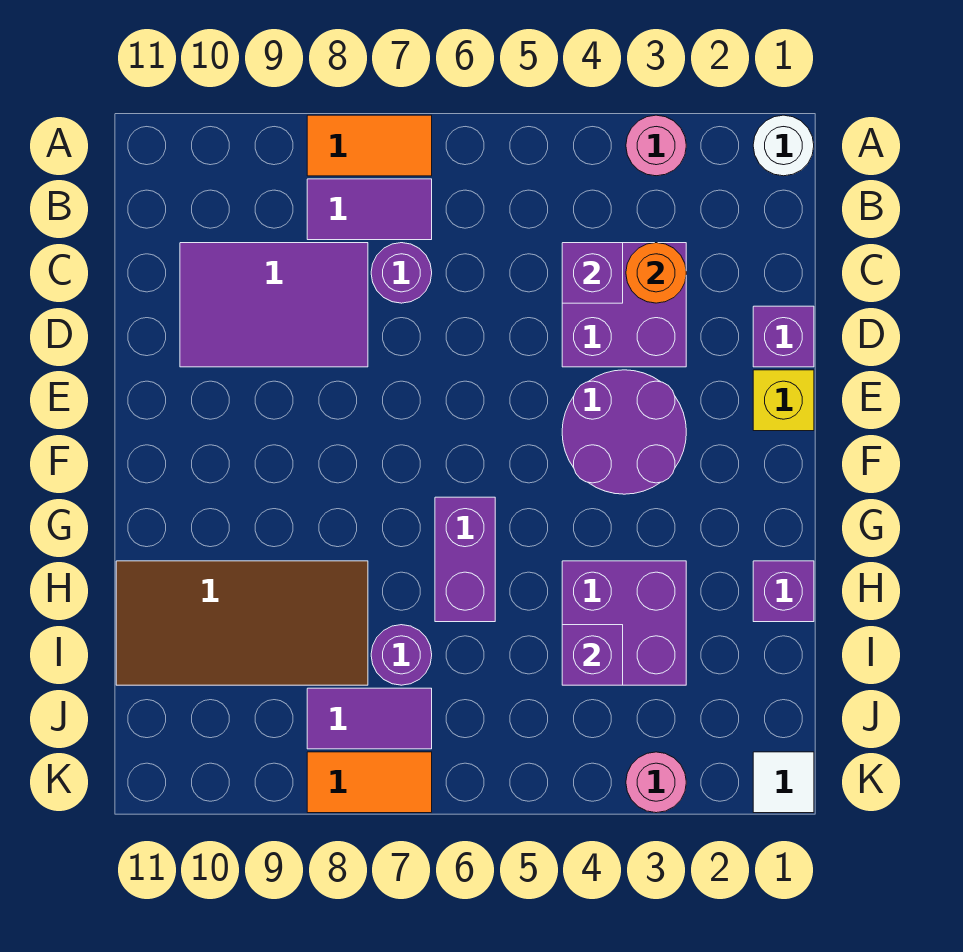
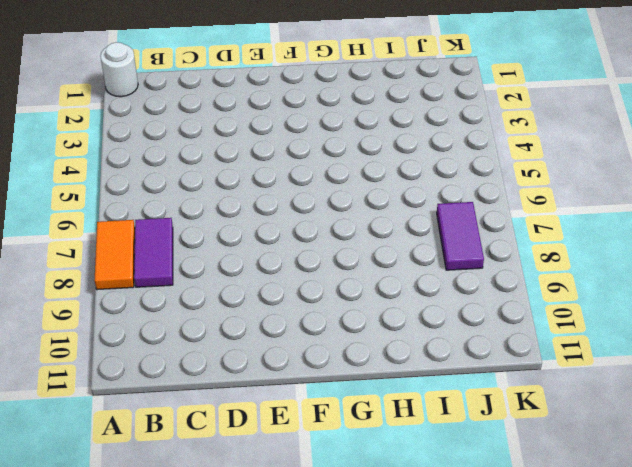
none -> pink 1x1 round brick [626,115,686,176]
none -> purple 2x2 brick [562,243,686,367]
none -> purple 1x1 round brick [371,243,432,303]

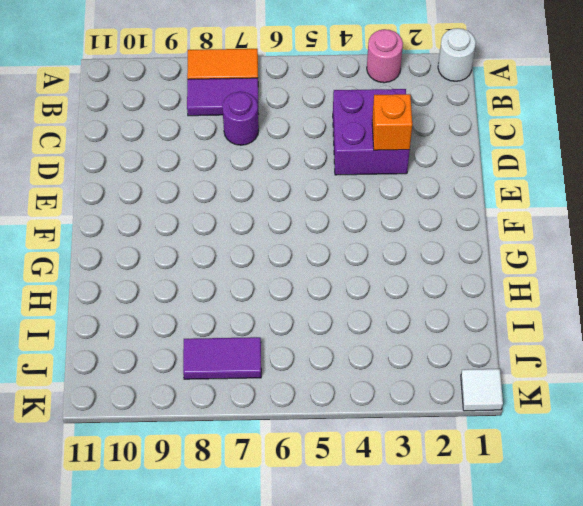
orange 1x1 brick [372,94,412,150] -> none
none -> purple 2x3 tile [180,243,368,367]
none -> purple 1x1 brick [753,306,814,367]
none -> yellow 1x1 brick [753,370,814,431]

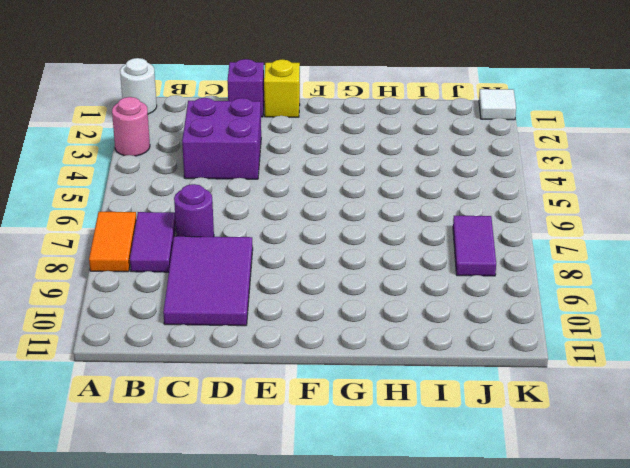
none -> purple 2x2 round brick [562,370,686,494]
none -> purple 1x2 brick [435,497,495,622]
none -> purple 1x1 brick [753,561,814,622]

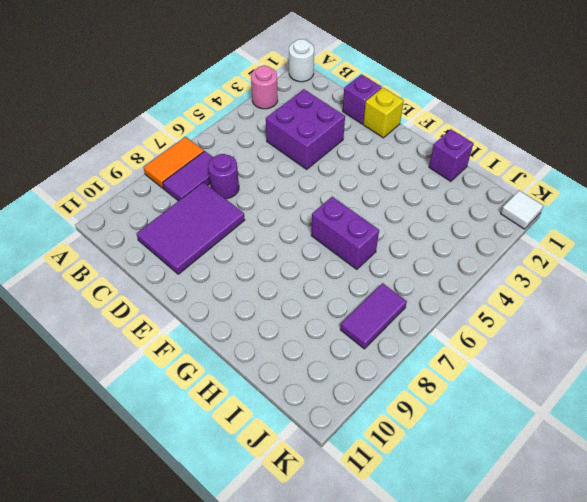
none -> purple 2x2 round brick [562,370,686,494]
none -> purple 2x2 brick [562,561,686,685]
none -> brown 2x4 tile [116,561,368,685]

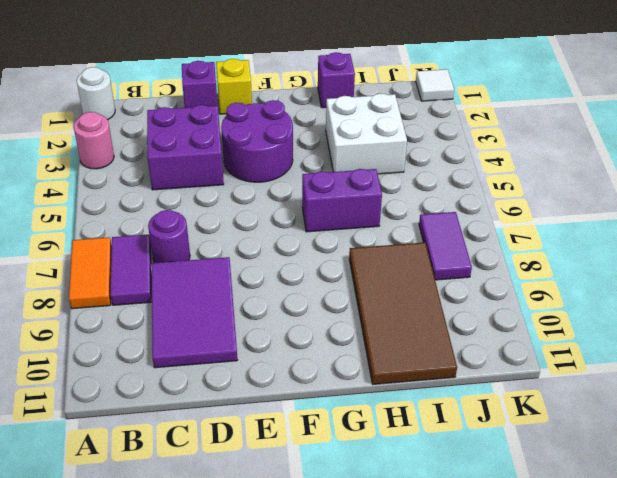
white 2x2 brick [326,93,407,174] -> purple 2x2 brick [562,561,686,685]
none -> purple 1x1 round brick [371,625,432,685]
none -> pink 1x1 round brick [626,752,686,813]
none -> orange 1x2 tile [307,752,432,813]

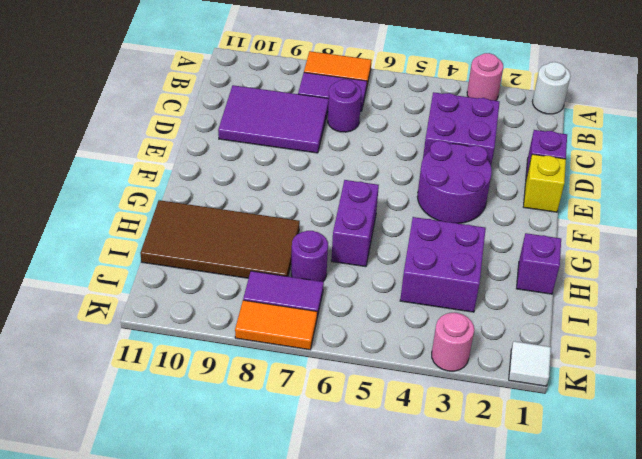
none -> orange 1x1 round brick [626,243,686,303]
none -> purple 1x1 brick [562,243,623,303]
none -> purple 1x1 brick [562,625,623,685]

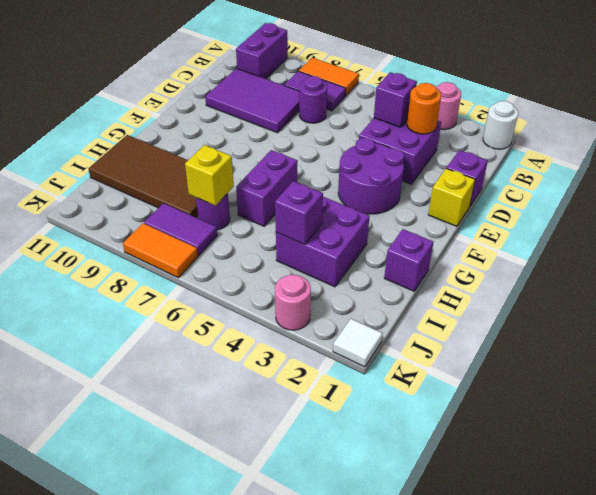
purple 1x2 brick [236,23,288,79] -> none
yellow 1x1 brick [185,145,234,206] -> none

